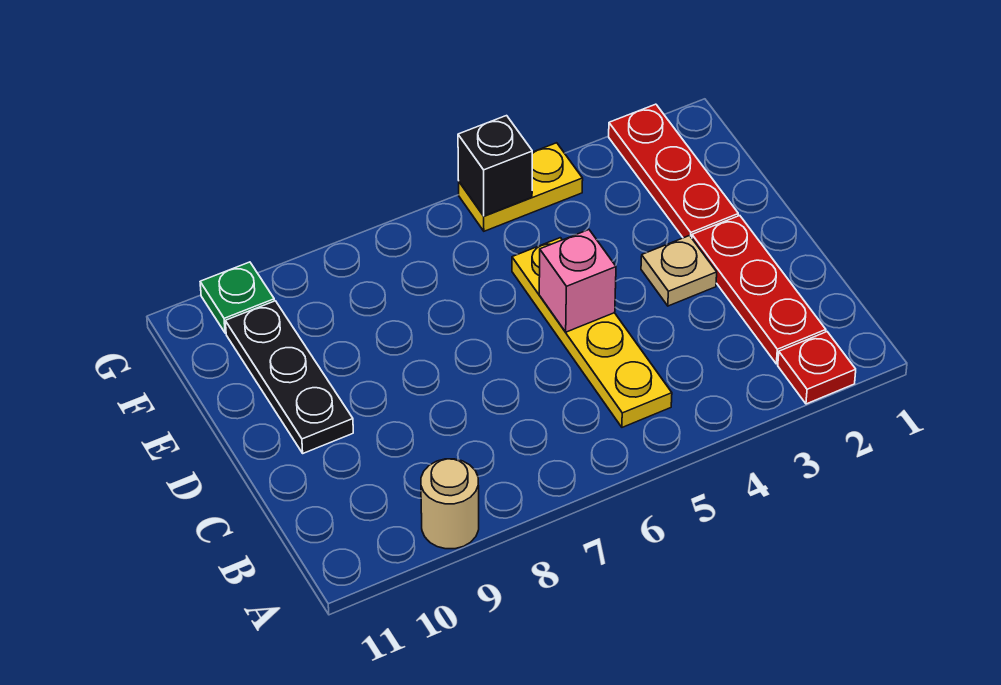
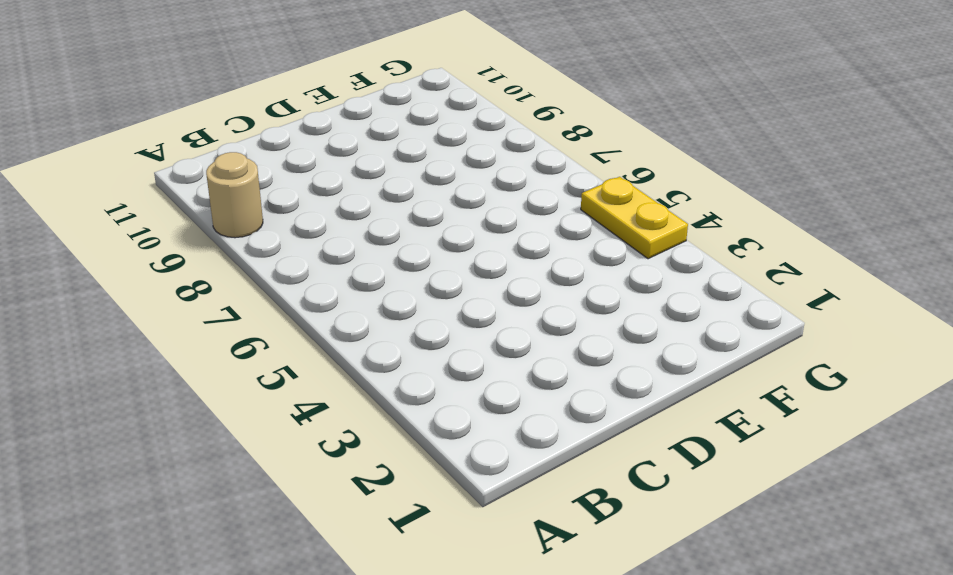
none -> red 1x1 plate [778,332,856,404]
none -> red 1x3 plate [692,216,826,364]

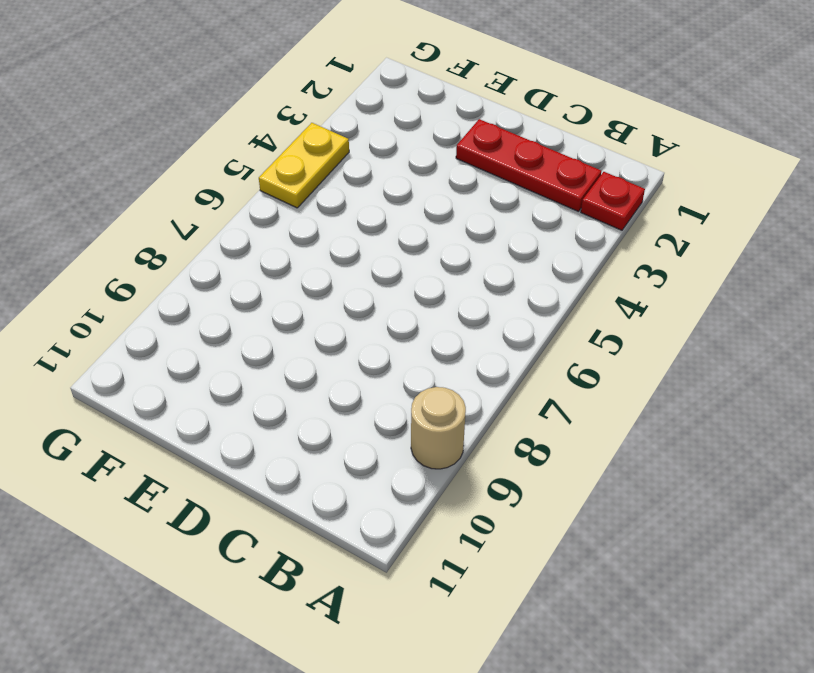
none -> yellow 1x4 plate [512,238,672,427]
none -> tan 1x1 plate [641,236,717,306]

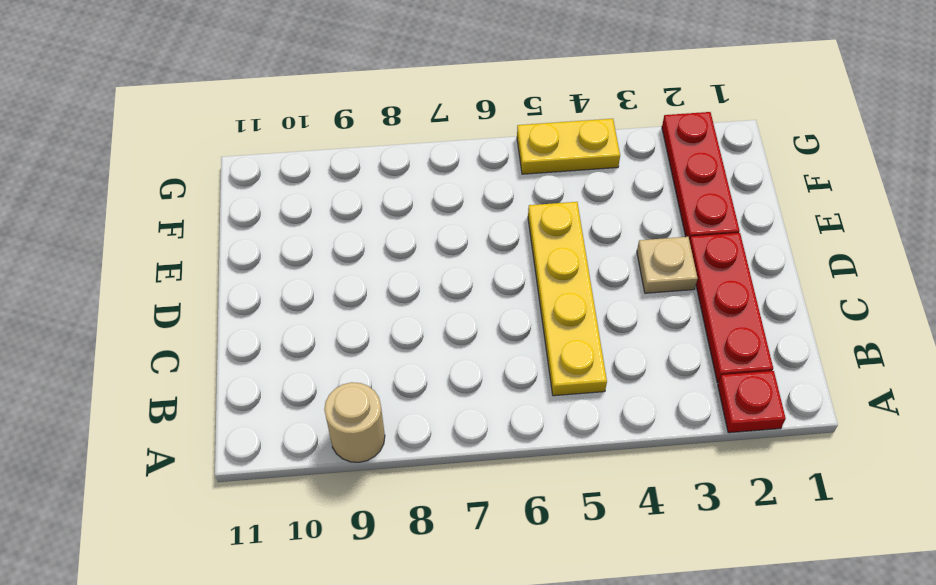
none -> black 1x3 plate [225,301,353,453]
none -> green 1x1 plate [200,262,274,333]

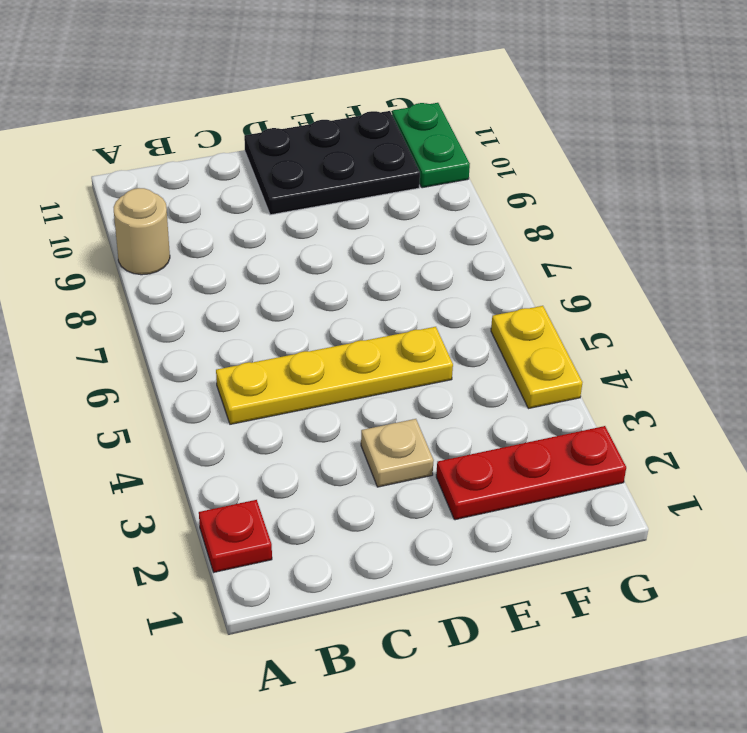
black 2x3 plate [244,111,420,215] -> black 1x3 plate [225,301,353,453]
green 1x2 plate [392,103,470,188] -> green 1x1 plate [200,262,274,333]
none -> red 1x3 plate [692,216,826,364]
none -> pink 1x1 brick [539,230,616,332]

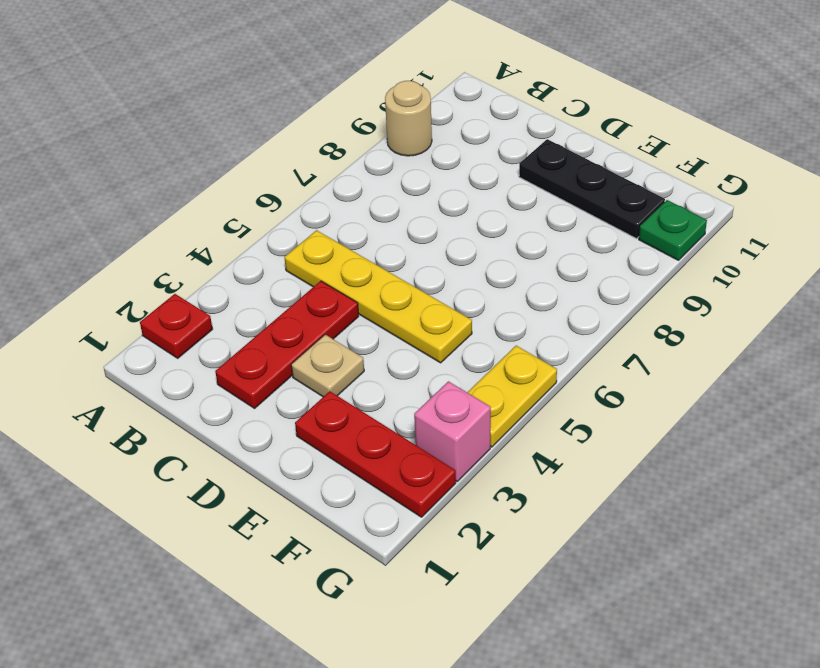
red 1x3 plate [215,281,359,408] -> red 1x3 plate turned to [692,216,826,364]
pink 1x1 brick [414,381,491,481] -> pink 1x1 brick moved to [539,230,616,332]
none -> black 1x1 brick [458,116,532,216]

